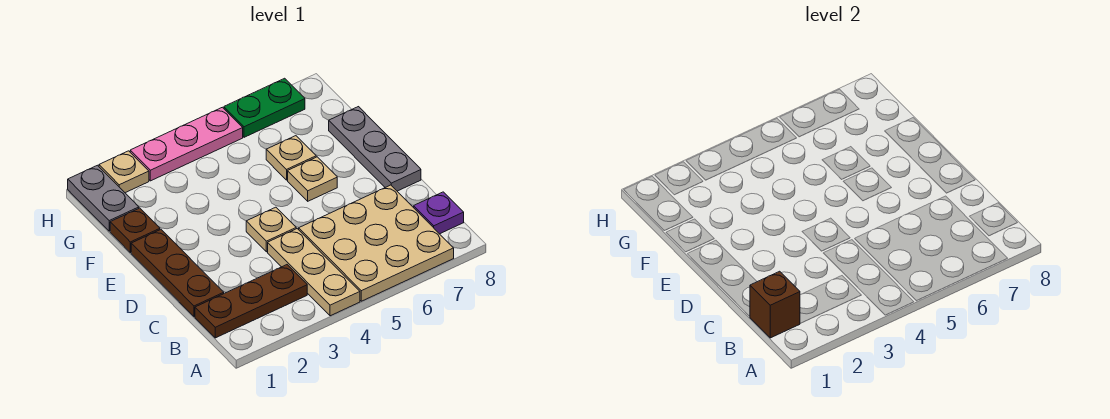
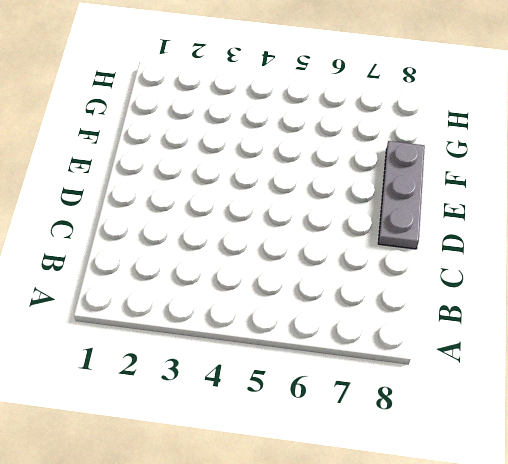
none -> tan 1x3 plate [268,229,360,316]
none -> tan 3x3 plate [299,185,454,301]
none -> brown 1x3 plate [195,265,307,338]

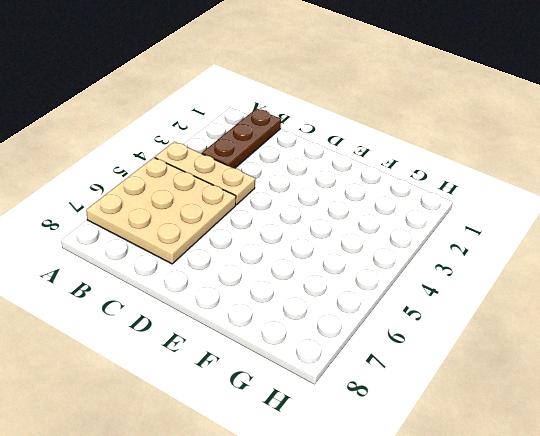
none -> purple 1x1 plate [414,192,464,234]
none -> brown 1x3 plate [131,230,224,317]
none -> tan 1x1 plate [246,207,296,252]

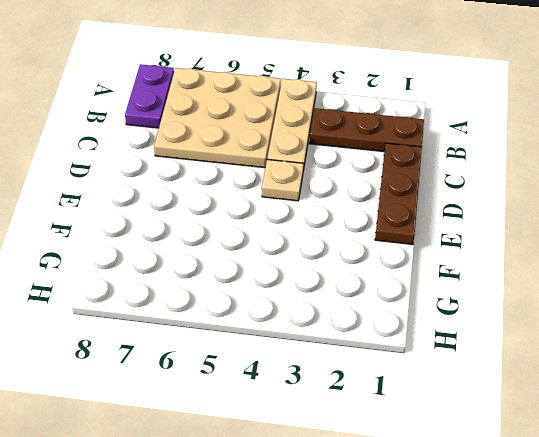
purple 1x2 plate [125,64,174,128] -> purple 1x1 plate [414,192,464,234]
none -> grey 1x3 plate [329,107,421,191]
none -> tan 1x1 plate [288,157,337,201]
none -> brown 1x1 plate [110,208,160,253]

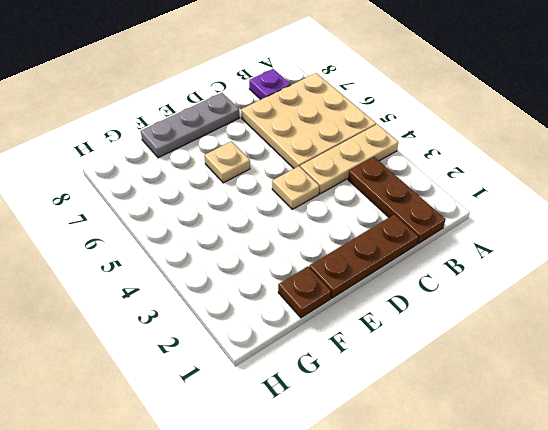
none -> tan 1x1 plate [266,136,316,180]
none -> grey 1x2 plate [68,165,139,231]
none -> tan 1x1 plate [99,151,149,193]

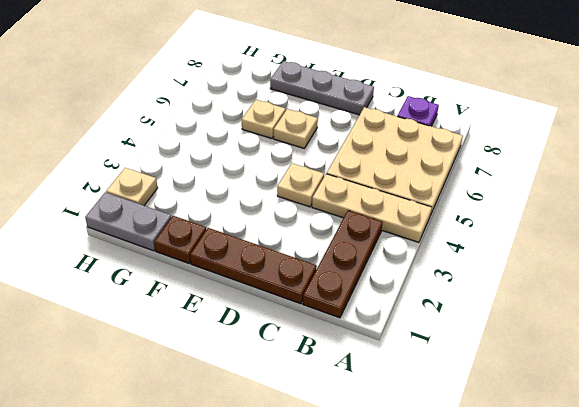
none -> pink 1x3 plate [130,107,243,181]
none -> green 1x2 plate [224,78,305,137]
none -> brown 1x1 brick [750,271,800,338]

